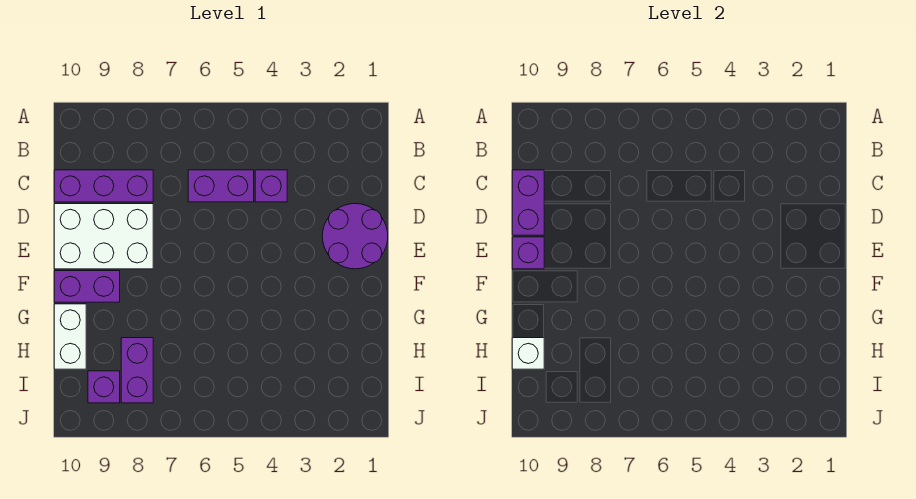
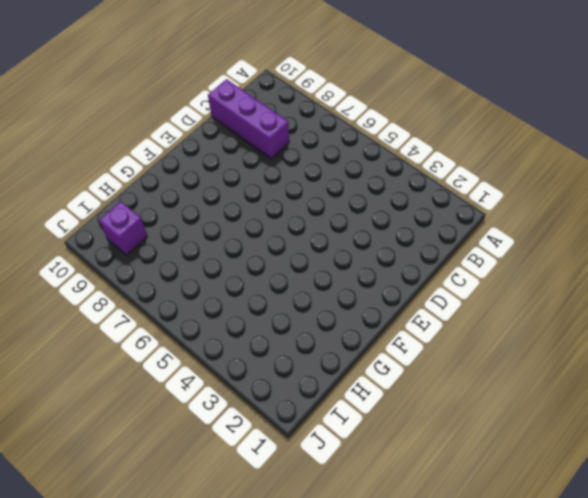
none -> purple 1x1 brick [255,170,287,202]
none -> purple 1x2 brick [188,170,254,202]
none -> purple 2x2 round brick [322,204,388,269]

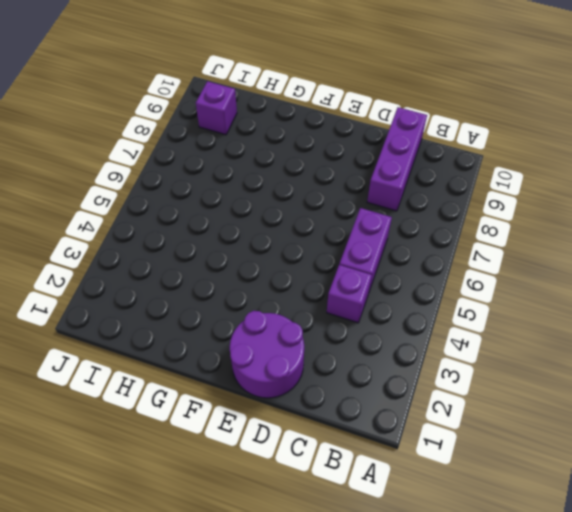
none -> white 2x3 brick [54,204,153,269]
none -> purple 1x2 brick [54,271,120,302]
none -> white 1x2 brick [54,304,86,369]

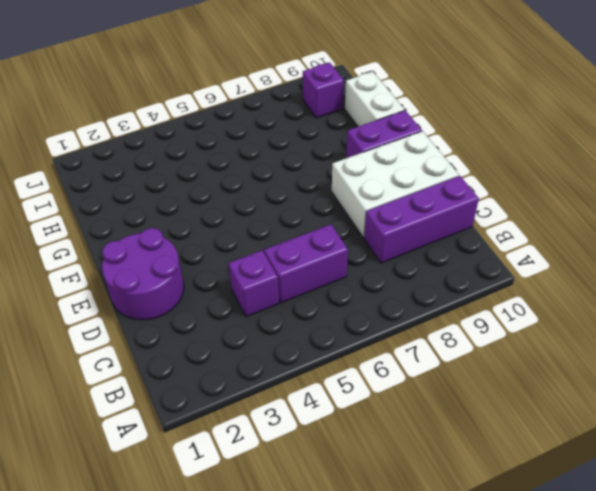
none -> purple 1x2 brick [121,338,153,403]
none -> purple 1x2 brick [512,170,544,235]
none -> purple 1x1 brick [512,237,544,269]

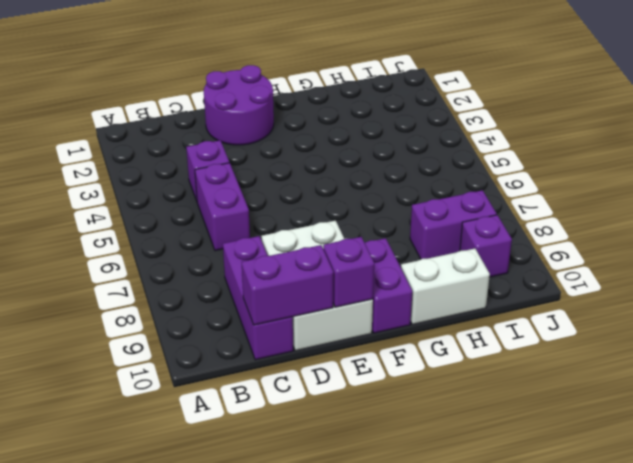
none -> white 1x1 brick [512,338,544,369]

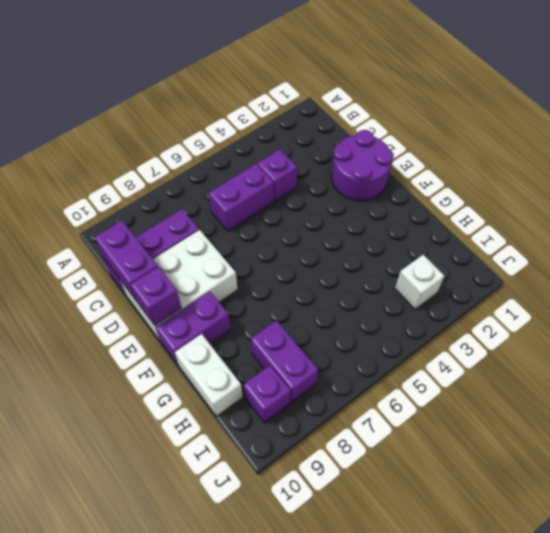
white 1x1 brick [395,255,444,309] -> white 1x1 brick moved to [512,338,544,369]

